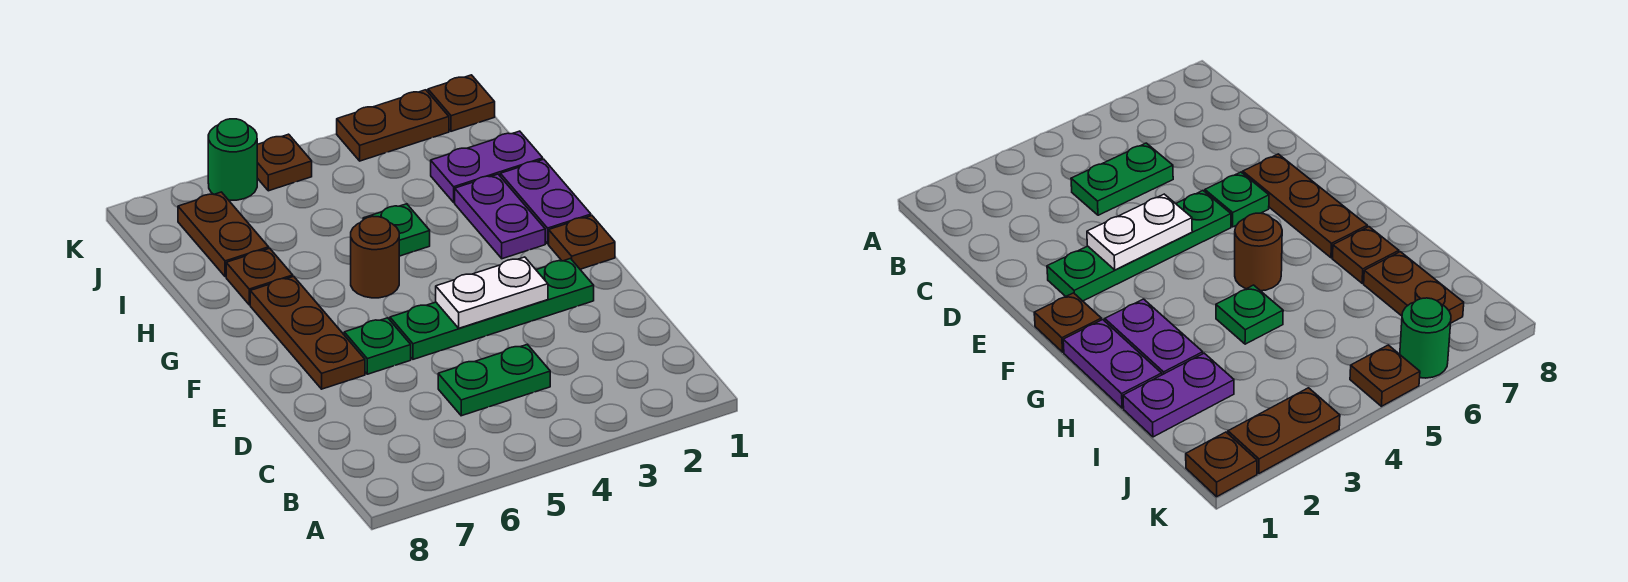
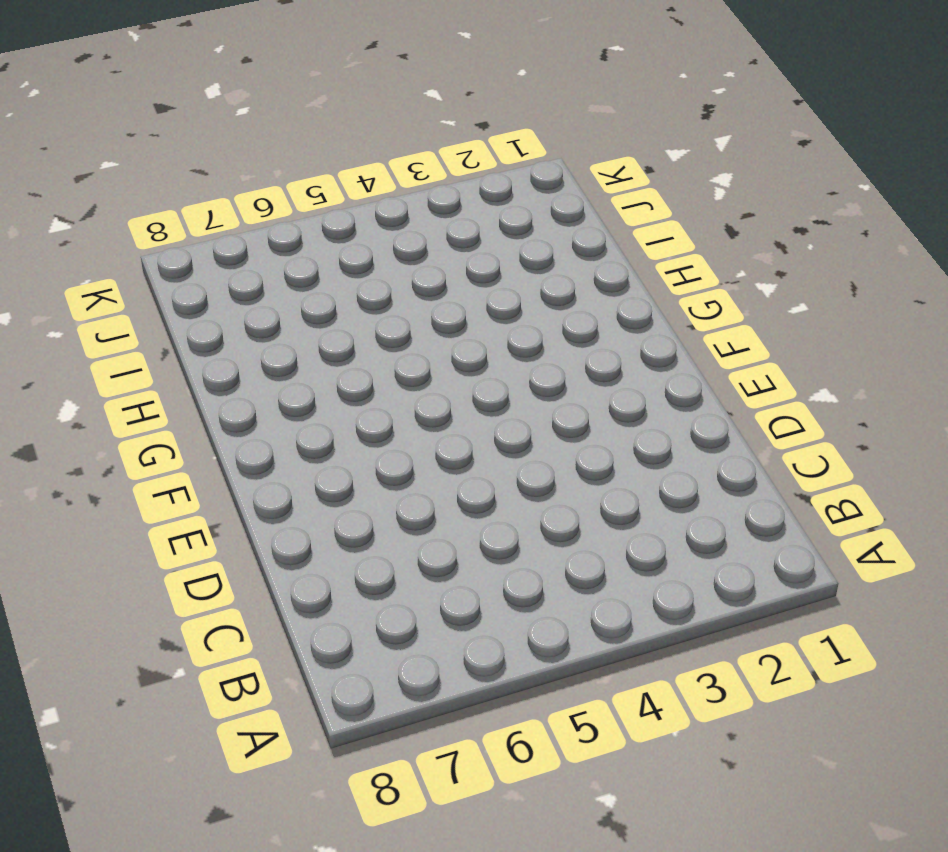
none -> green 1x2 plate [438,344,550,416]
none -> green 1x4 plate [390,259,594,359]
none -> green 1x1 plate [344,318,411,374]

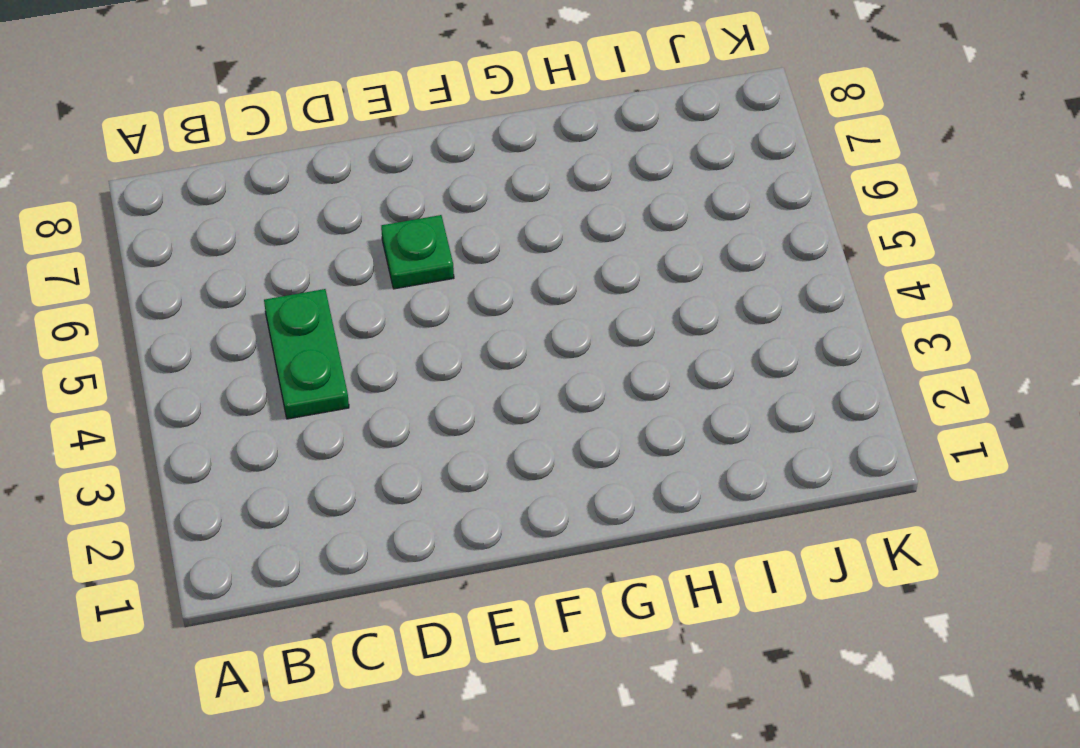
none -> green 1x4 plate [390,259,594,359]
none -> brown 1x3 plate [250,277,365,389]
none -> brown 1x1 plate [549,216,615,269]

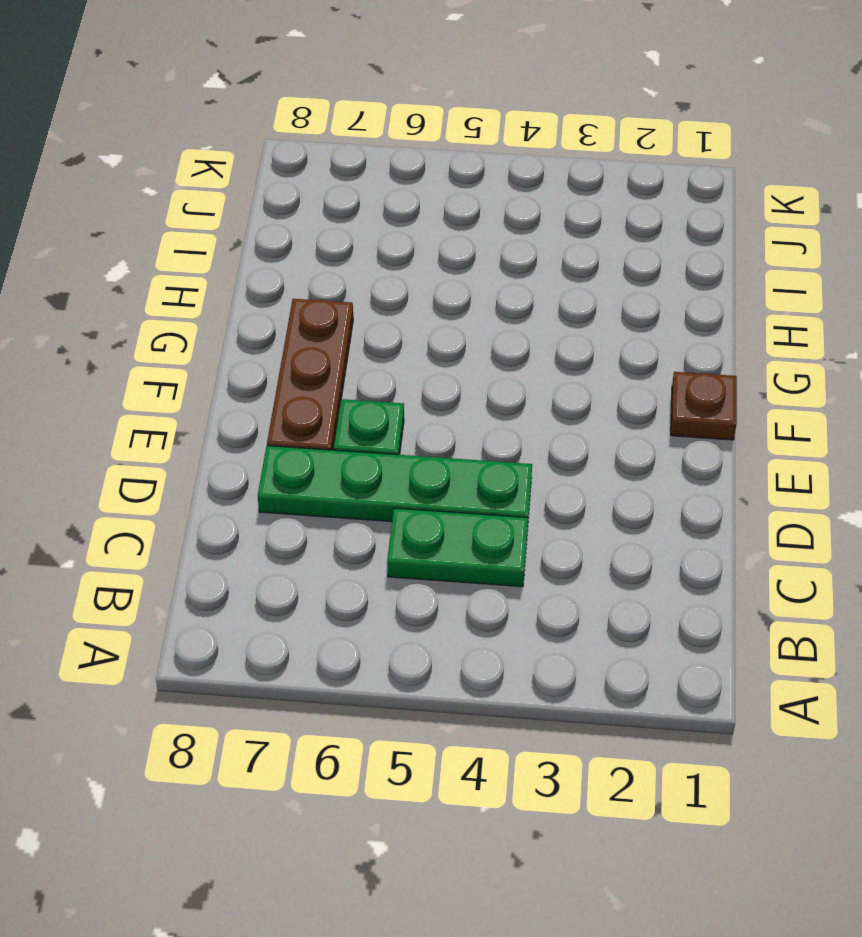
green 1x4 plate [258,446,532,522] -> green 1x4 plate moved to [390,259,594,359]
none -> purple 1x2 plate [500,159,591,244]
none -> purple 1x2 plate [455,174,545,259]
none -> brown 1x1 round brick [351,217,399,298]

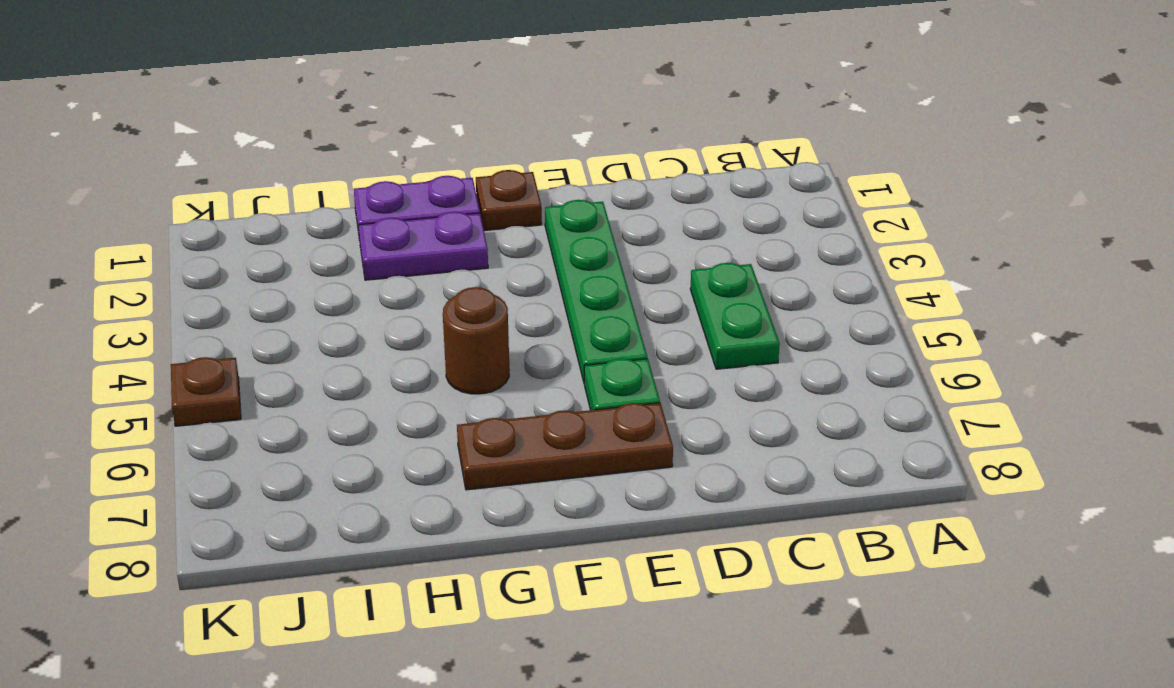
none -> green 1x1 plate [363,204,430,256]
none -> brown 1x1 plate [226,248,293,305]
none -> purple 1x2 plate [431,131,543,202]

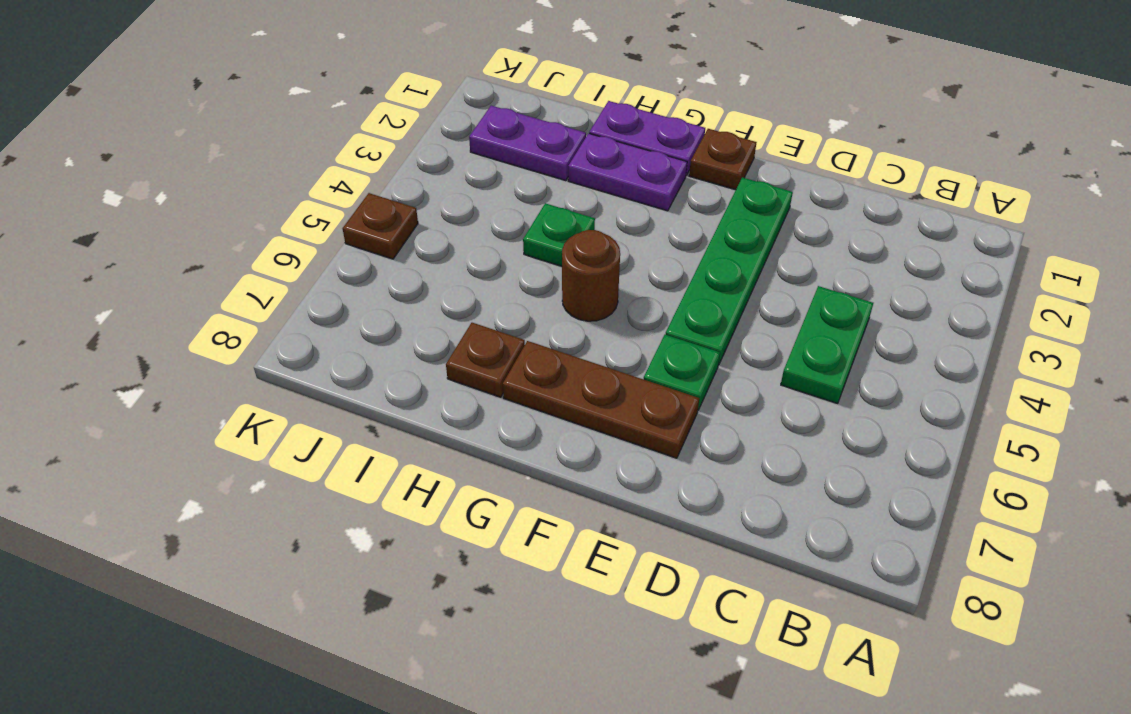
purple 1x2 plate [469,106,586,181] -> purple 1x2 plate turned to [431,131,543,202]
none -> brown 1x2 plate [178,192,269,277]
none -> brown 1x1 plate [428,75,495,131]
none -> brown 1x2 plate [337,90,449,161]

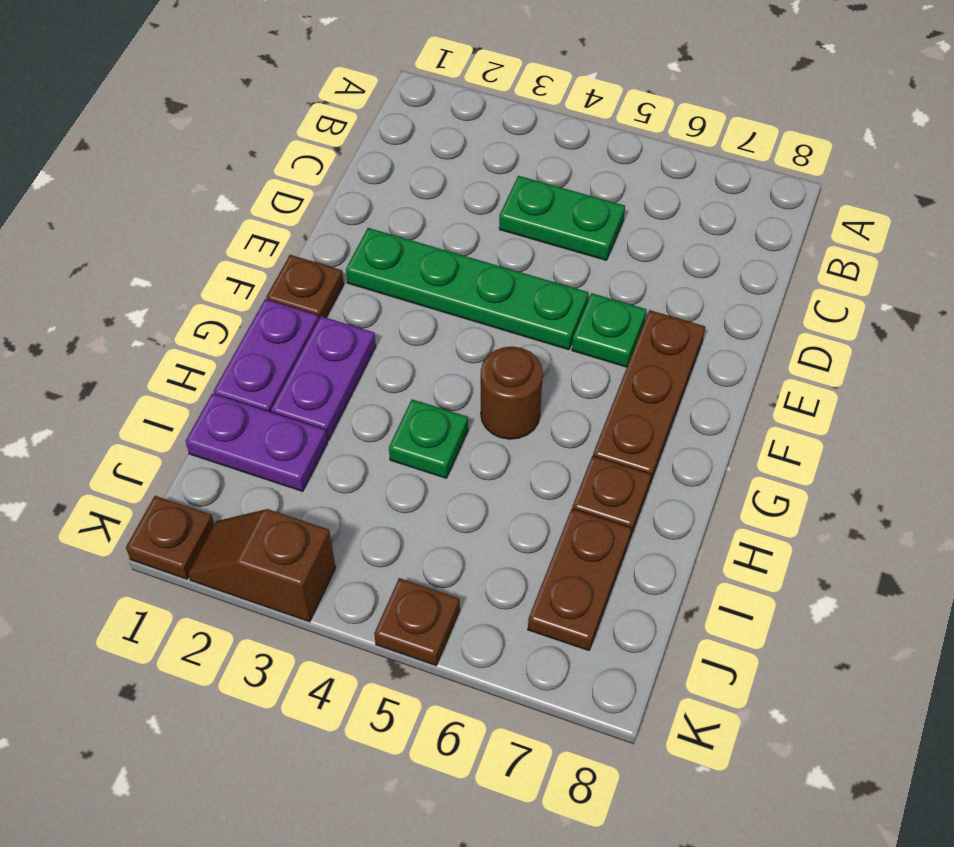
brown 1x2 slope [188,509,335,622] -> brown 1x2 plate [337,90,449,161]
none -> green 1x1 round brick [208,119,257,200]
none -> white 1x2 plate [436,257,548,328]

